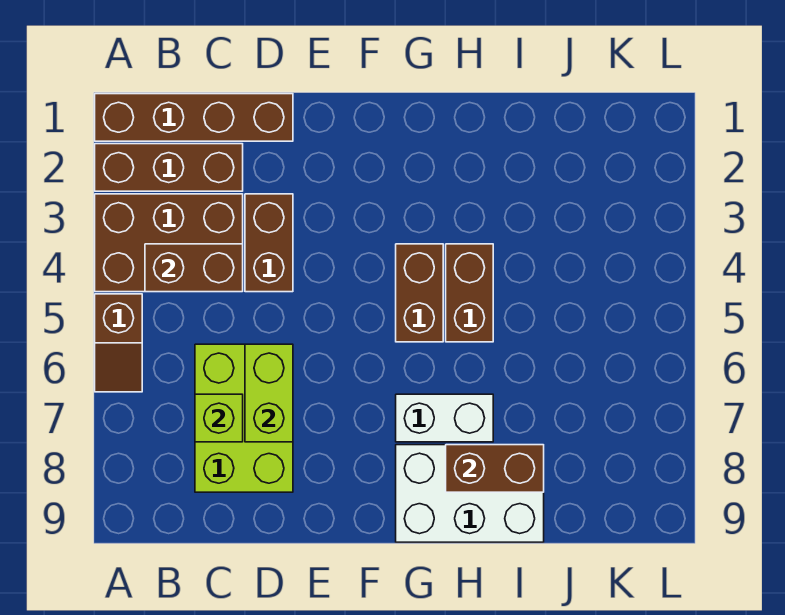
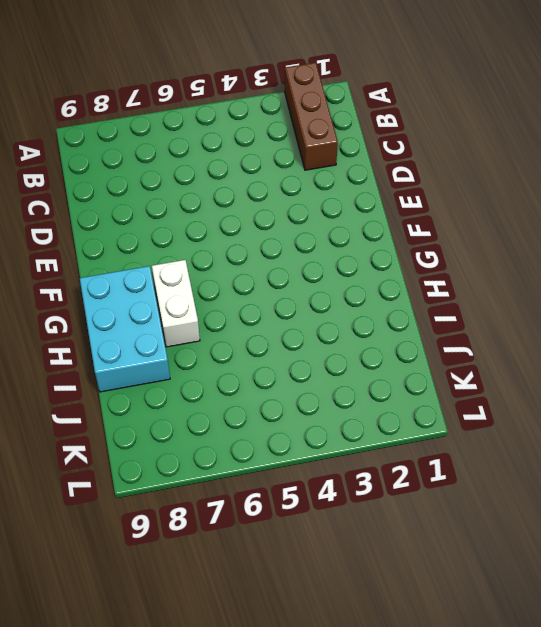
cyan 2x3 brick [80,266,170,392] -> white 2x3 brick [396,445,544,542]
none -> brown 1x4 brick [95,94,293,141]
none -> brown 2x3 brick [95,194,243,292]
none -> brown 1x2 slope [95,294,142,392]

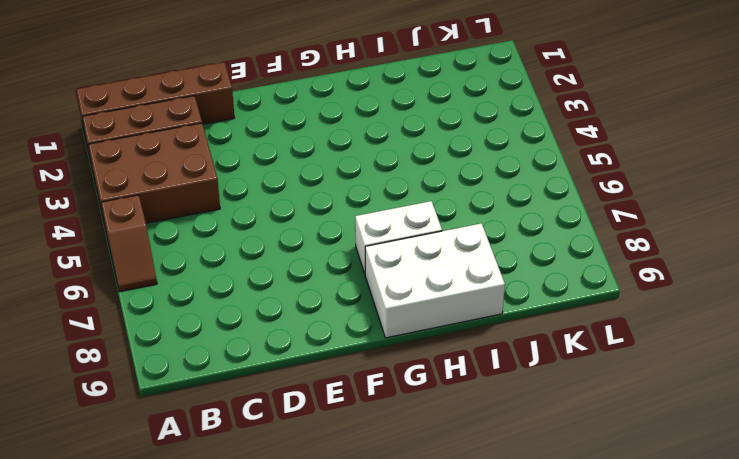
none -> lime 2x3 brick [195,344,293,492]
none -> brown 1x2 brick [245,194,293,292]
none -> brown 1x2 brick [396,244,443,342]

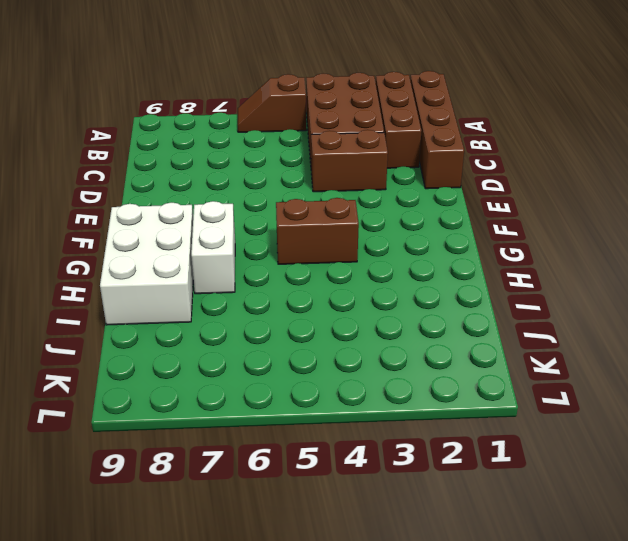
none -> lime 2x3 brick [195,344,293,492]
none -> brown 1x2 brick [446,244,493,342]
none -> brown 1x2 brick [145,244,243,292]

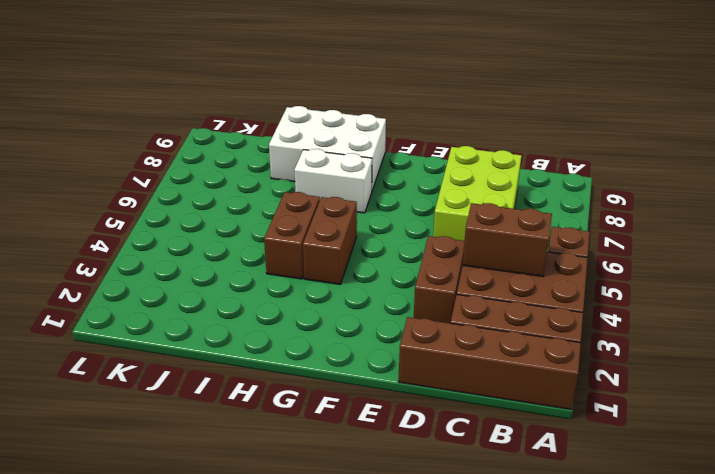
none -> lime 1x1 brick [195,394,243,442]
none -> lime 1x2 brick [245,344,293,442]
none -> brown 1x2 brick [446,445,544,492]

